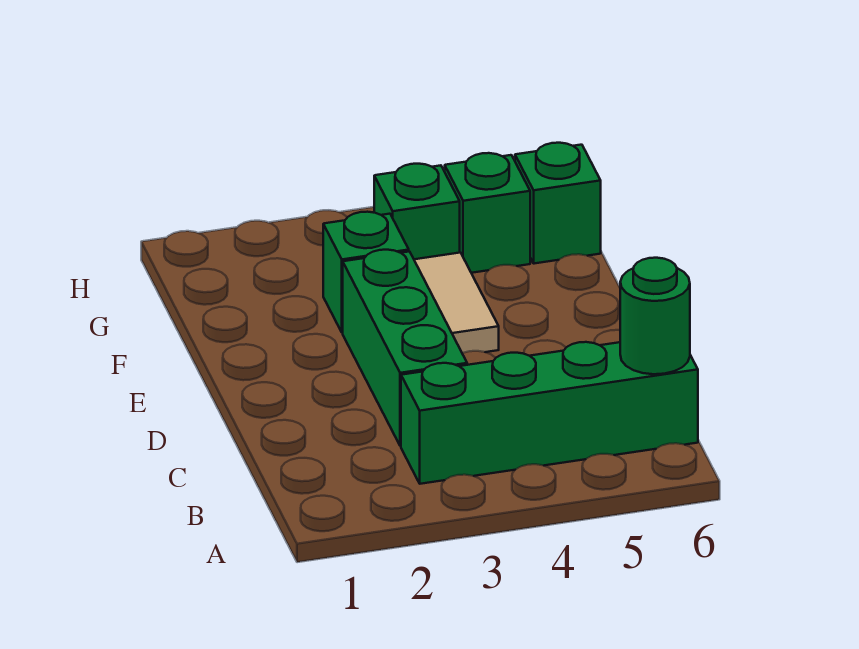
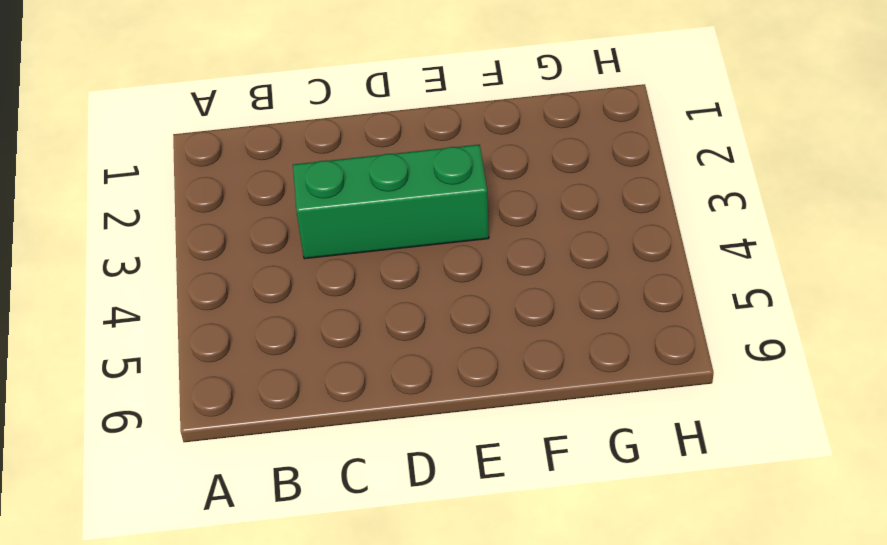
none -> green 1x4 brick [401,342,698,484]
none -> tan 1x2 tile [414,253,499,353]

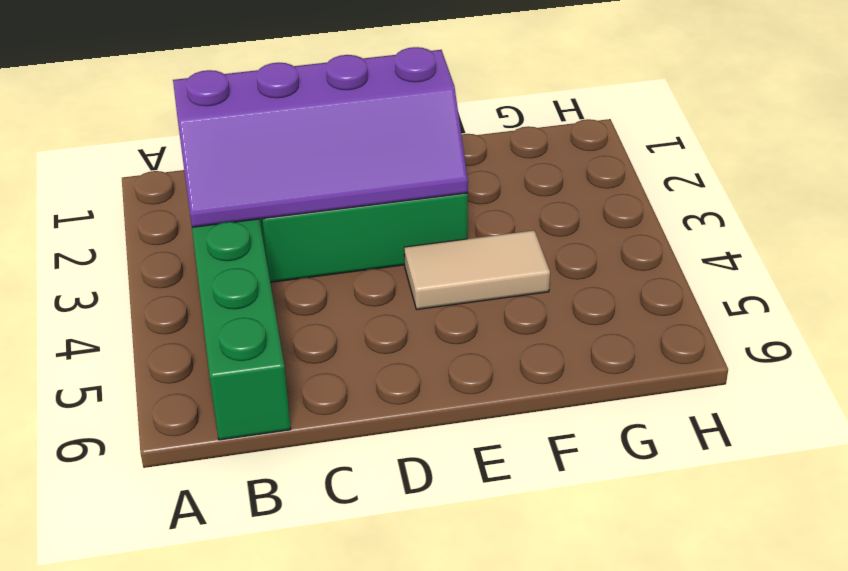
purple 2x4 slope [173,47,468,227] -> none
none -> green 1x1 brick [323,212,409,333]
none -> green 1x1 brick [374,164,460,259]

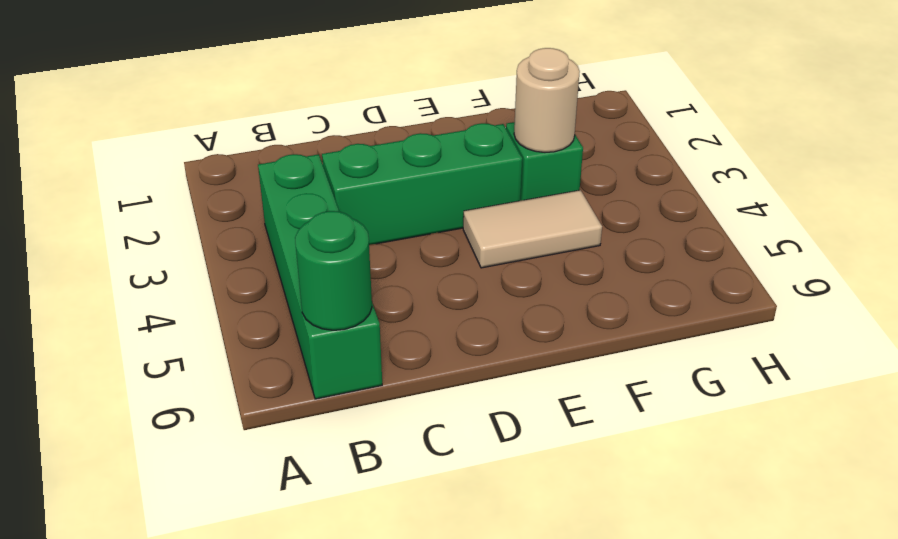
tan 1x1 round brick [514,48,580,152] -> none
none -> green 1x1 brick [374,164,460,259]
none -> green 1x1 brick [445,153,530,273]

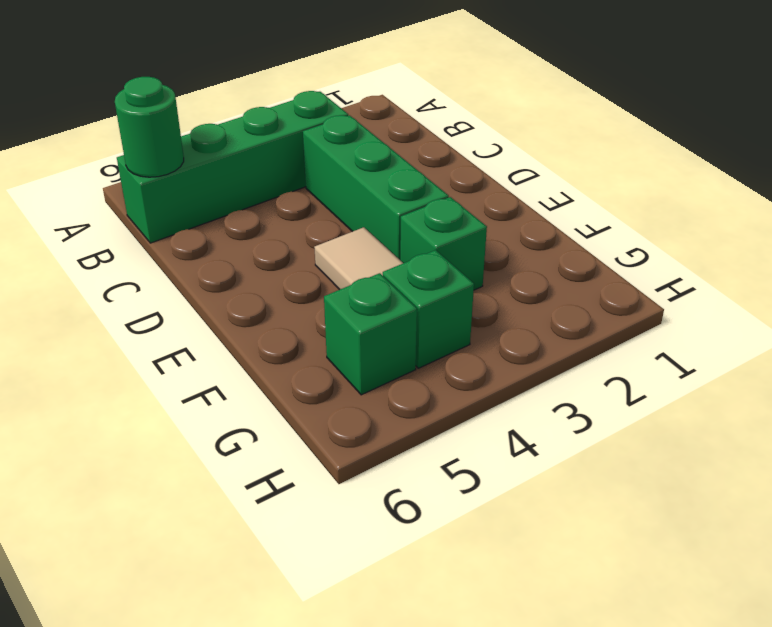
none -> green 1x1 brick [515,143,601,264]

